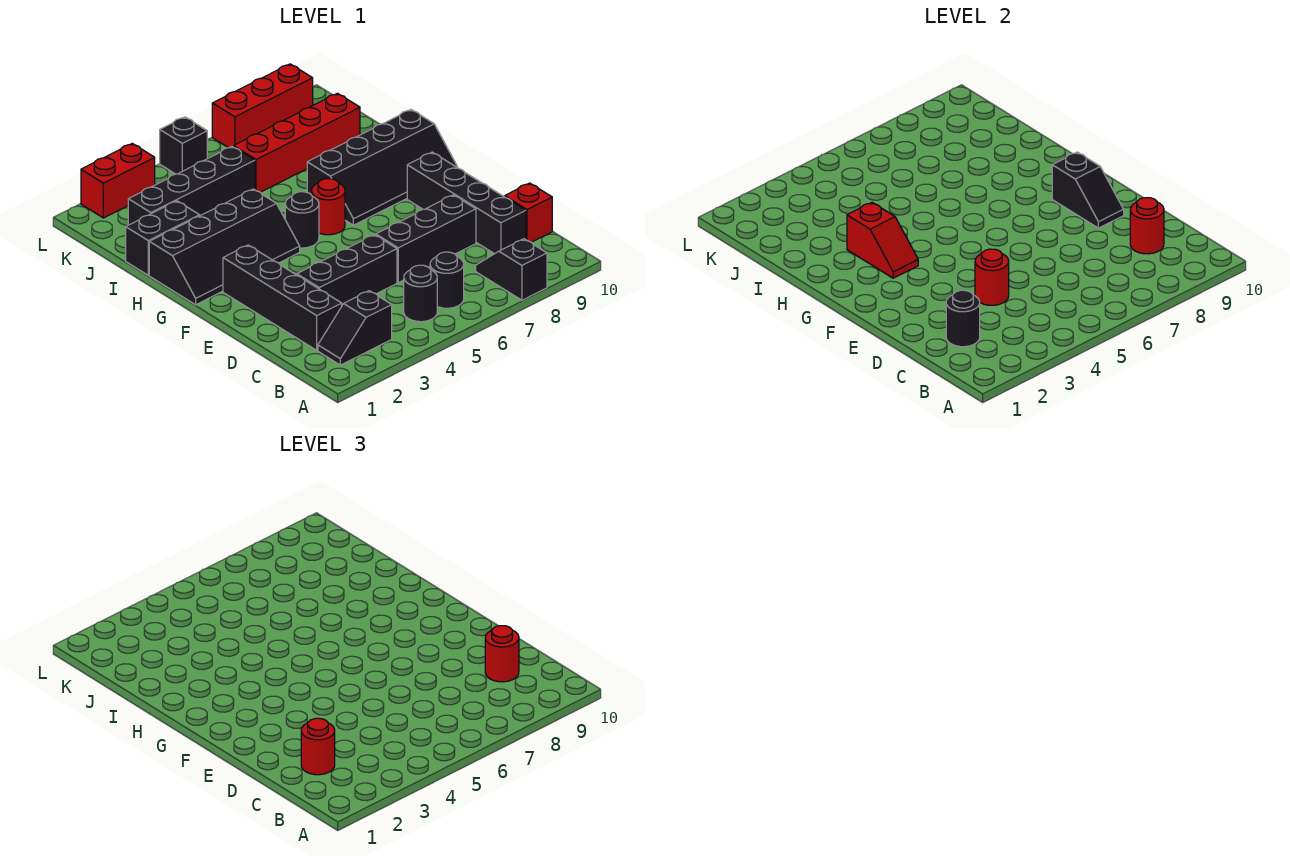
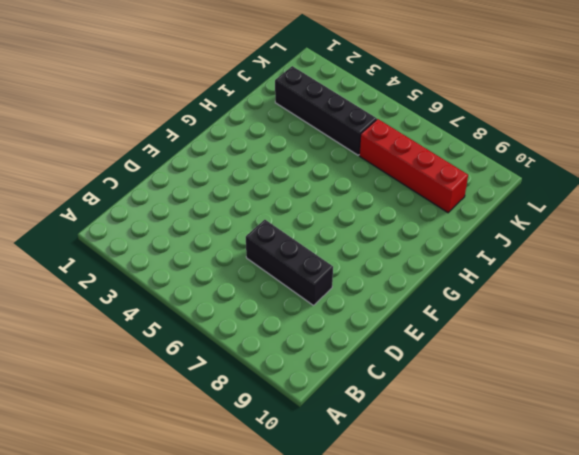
none -> black 1x2 slope [476,239,547,300]
none -> black 1x2 slope [318,291,392,365]
none -> black 1x1 round brick [404,265,437,322]

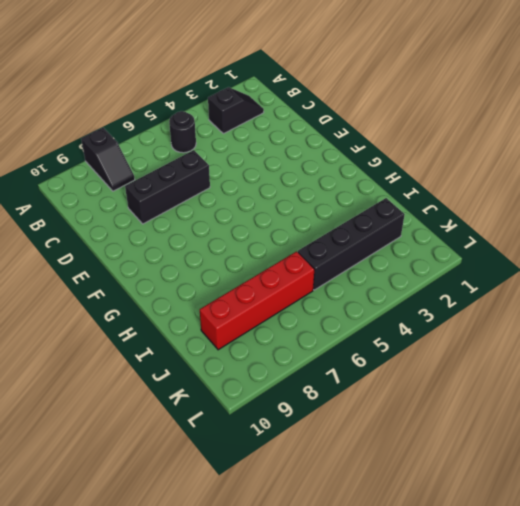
none -> black 1x1 round brick [430,252,464,308]
none -> black 1x4 brick [223,245,342,350]
none -> black 1x4 brick [407,152,526,254]

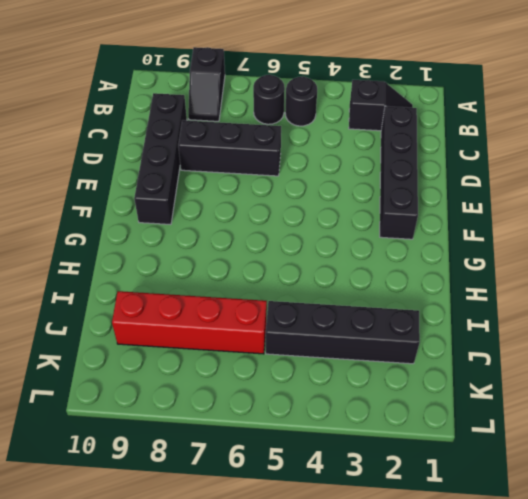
none -> red 1x1 brick [505,183,552,242]
none -> black 1x3 brick [297,235,397,305]
none -> black 2x4 slope [149,189,300,305]

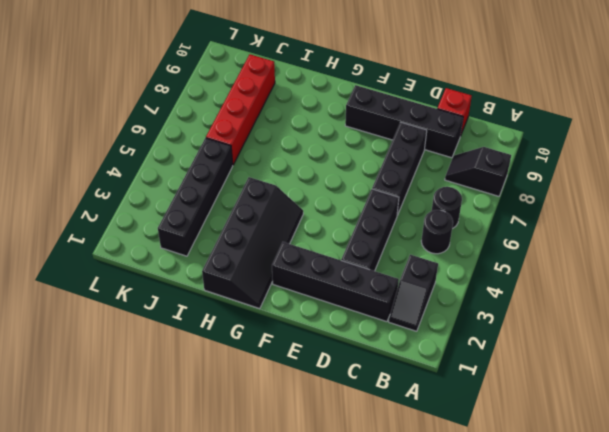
none -> black 1x1 round brick [285,192,319,248]
none -> red 1x1 round brick [312,178,345,235]
none -> black 2x4 slope [307,110,457,225]

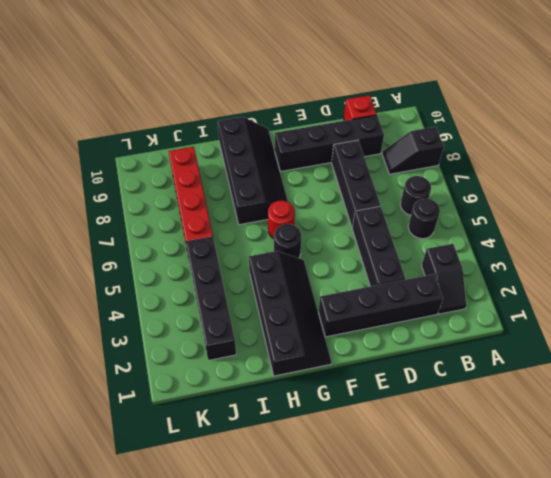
none -> black 1x2 brick [126,201,200,275]
none -> red 1x2 brick [81,144,155,218]
none -> black 1x1 brick [160,117,207,174]

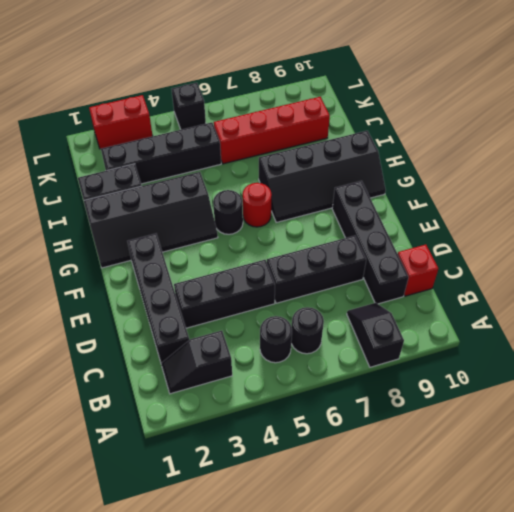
none -> red 1x3 brick [212,64,313,148]
none -> black 1x1 round brick [946,290,980,347]
none -> red 1x1 round brick [1130,198,1164,254]

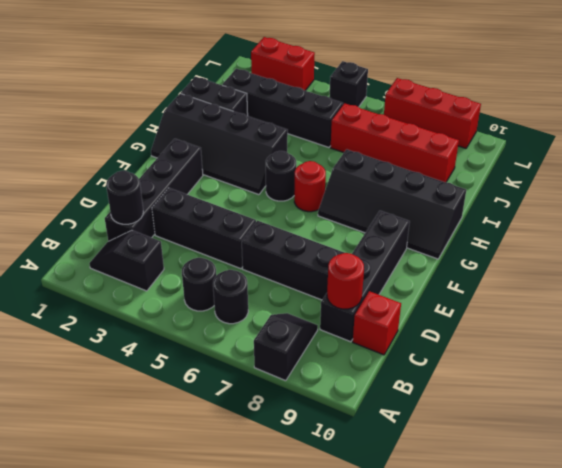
none -> red 1x1 round brick [975,249,1009,305]
none -> black 1x2 slope [1052,152,1124,228]
none -> red 1x2 slope [847,203,918,278]

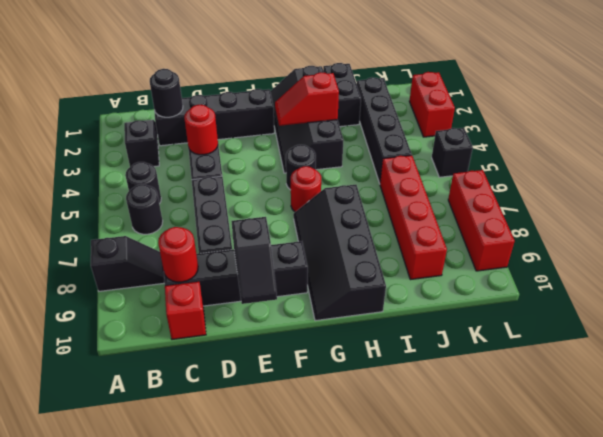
black 1x2 slope [231,217,277,304] -> black 1x2 slope turned to [1052,152,1124,228]
none -> red 1x1 round brick [301,718,335,775]
none -> red 1x1 round brick [485,626,519,682]

